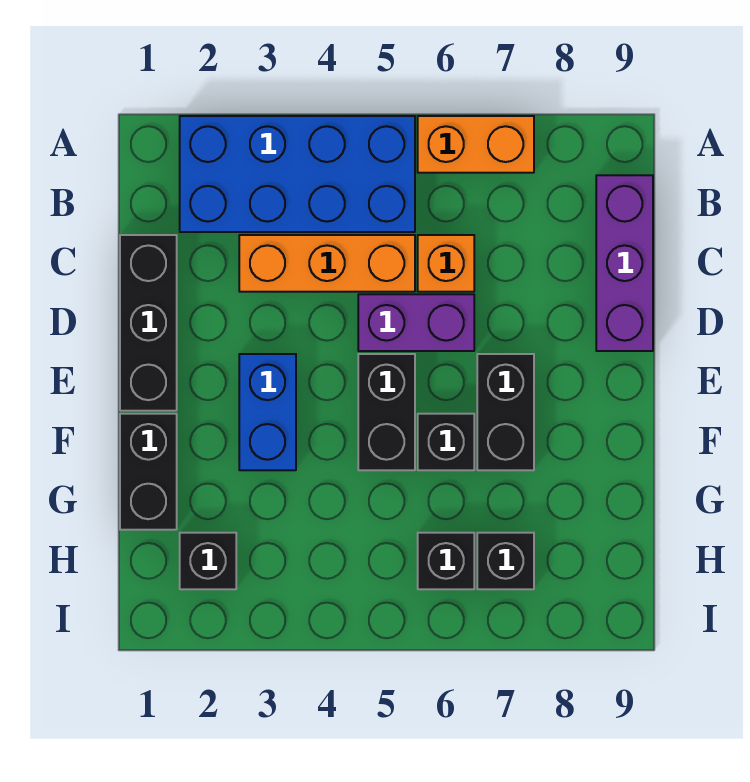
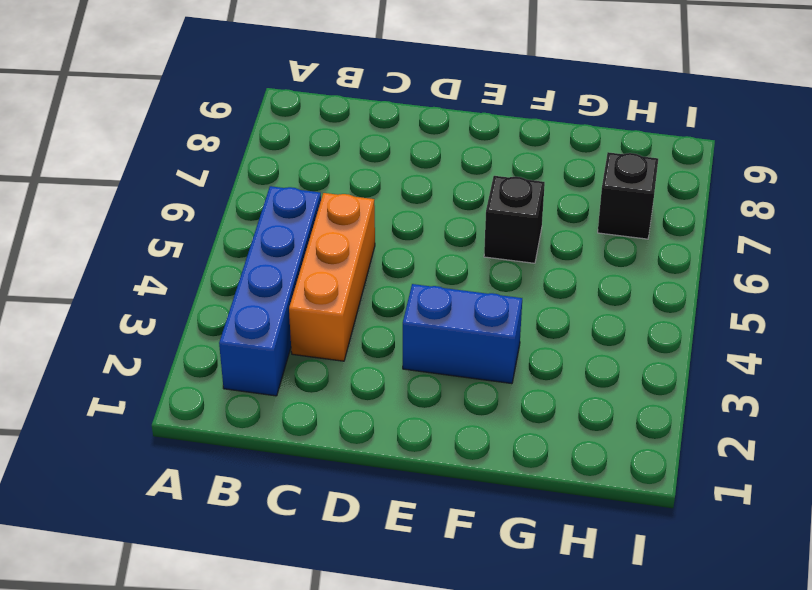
blue 1x4 brick [219,186,321,396] -> blue 2x4 brick [180,116,415,232]
none -> orange 1x2 brick [418,116,534,173]
none -> purple 1x3 brick [596,175,653,351]
none -> black 1x3 brick [120,235,177,411]

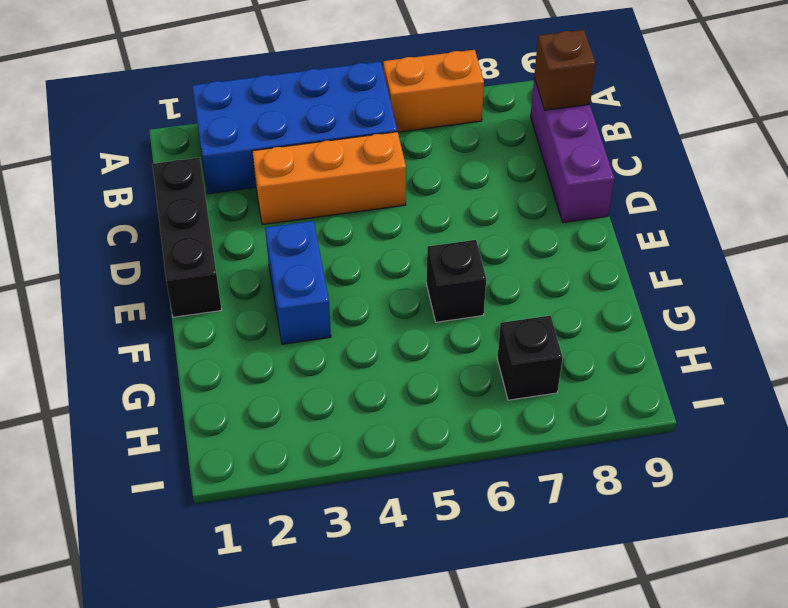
brown 1x1 brick [534,30,596,110] -> none
none -> orange 1x1 brick [418,235,474,292]
none -> purple 1x2 brick [358,294,474,351]
none -> black 1x2 brick [358,354,415,470]

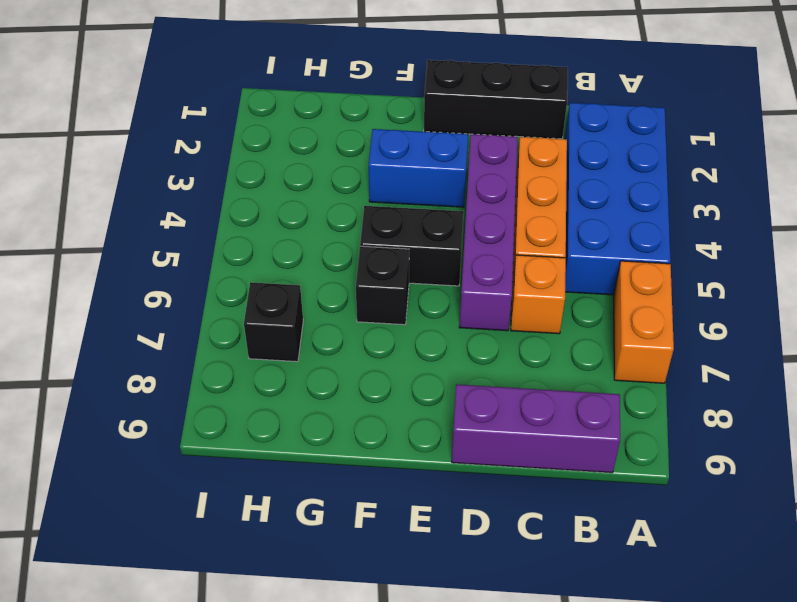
purple 1x4 brick [459,134,518,331] -> purple 1x2 brick [358,294,474,351]
none -> black 1x2 brick [477,354,534,470]
none -> black 1x2 brick [120,414,177,530]
none -> black 1x1 brick [180,533,236,589]

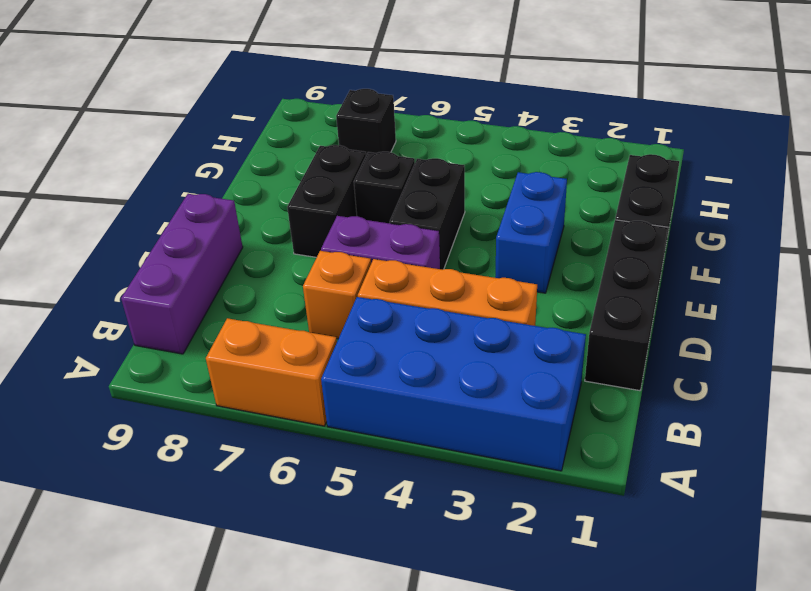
none -> black 1x1 brick [180,533,236,589]
none -> black 1x1 brick [418,533,474,589]

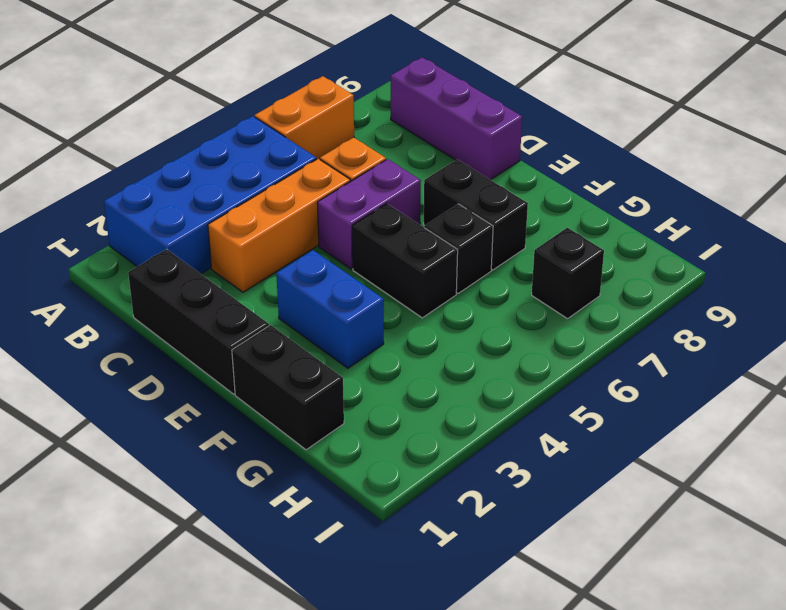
none -> black 1x1 brick [180,533,236,589]
none -> black 1x1 brick [418,533,474,589]

